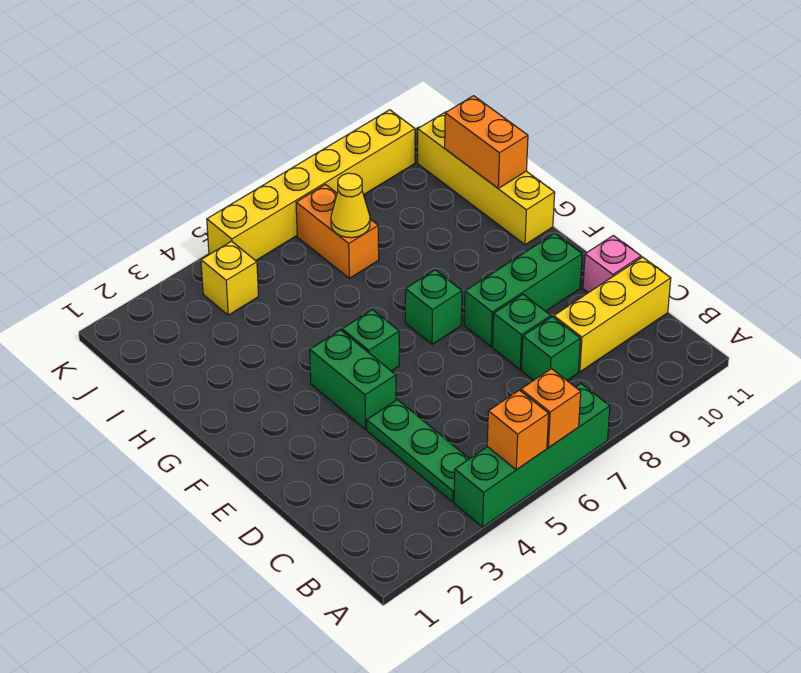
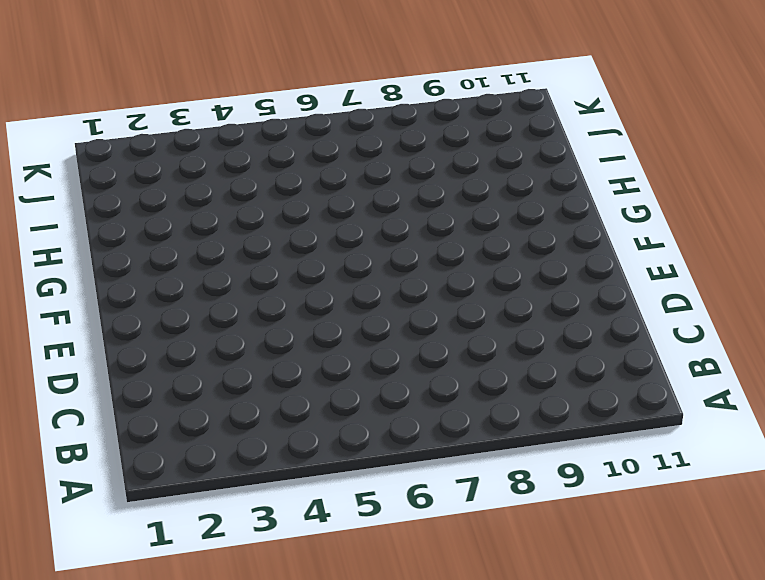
none -> green 1x4 brick [454,384,610,527]
none -> green 1x3 plate [367,400,469,502]
none -> green 1x1 brick [522,317,580,380]

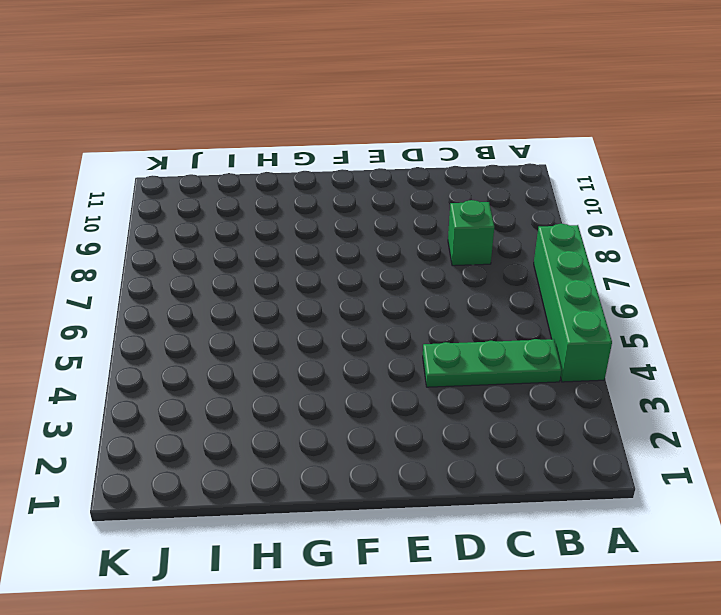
none -> yellow 1x3 brick [554,257,671,372]
none -> green 1x1 brick [493,294,551,369]
none -> pink 1x1 brick [583,236,641,293]

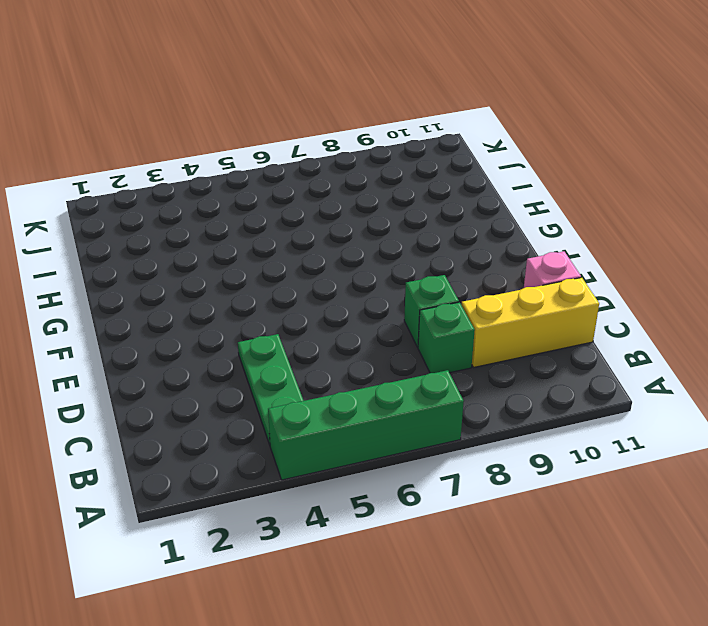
none -> green 1x2 brick [310,330,396,429]
none -> green 1x3 brick [464,233,582,347]
none -> green 1x1 brick [342,310,399,371]

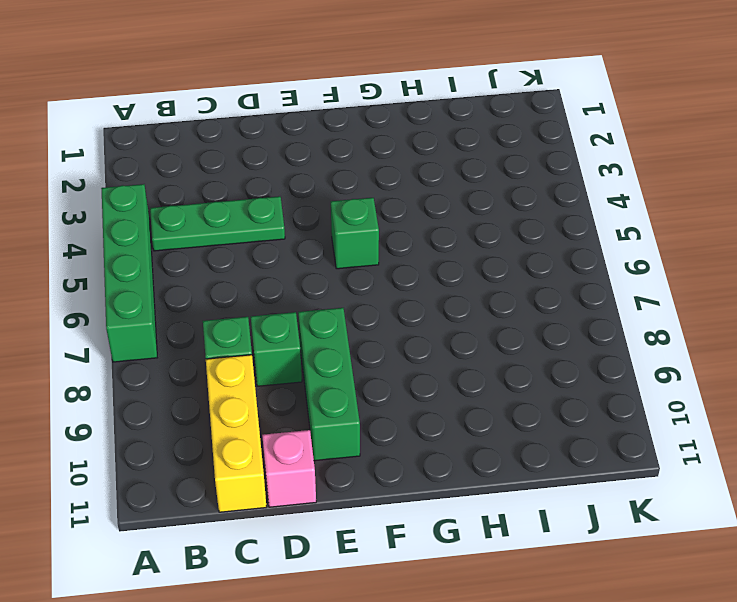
none -> green 1x2 brick [310,330,396,429]
none -> green 1x1 brick [405,270,462,344]
none -> yellow 1x4 brick [418,112,555,245]

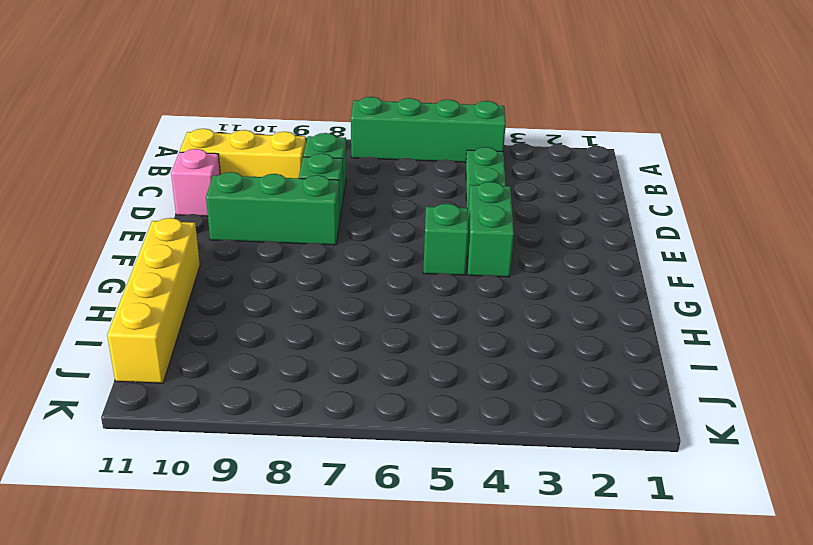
none -> green 1x1 brick [405,270,462,344]
none -> orange 1x2 brick [296,184,379,278]
none -> yellow 1x1 brick [201,241,259,315]

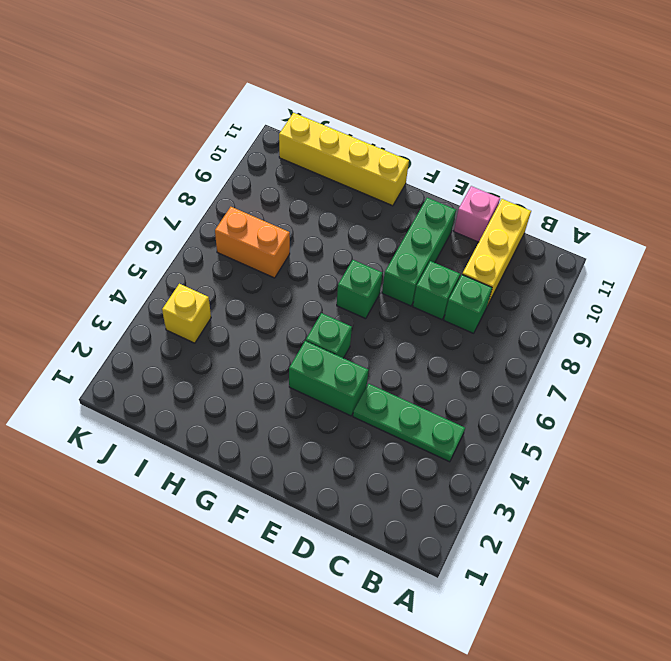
none -> green 1x4 brick [454,384,610,527]
none -> yellow 1x6 brick [207,110,415,261]
none -> orange 1x1 brick [487,390,549,470]

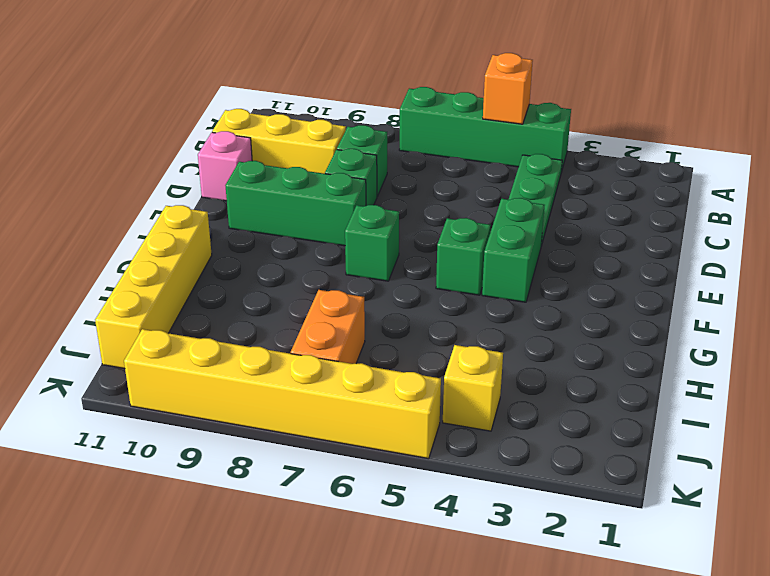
none -> orange 1x1 brick [521,369,581,448]
none -> orange 1x2 brick [445,96,528,188]
none -> yellow 1x1 cone [331,173,370,238]

